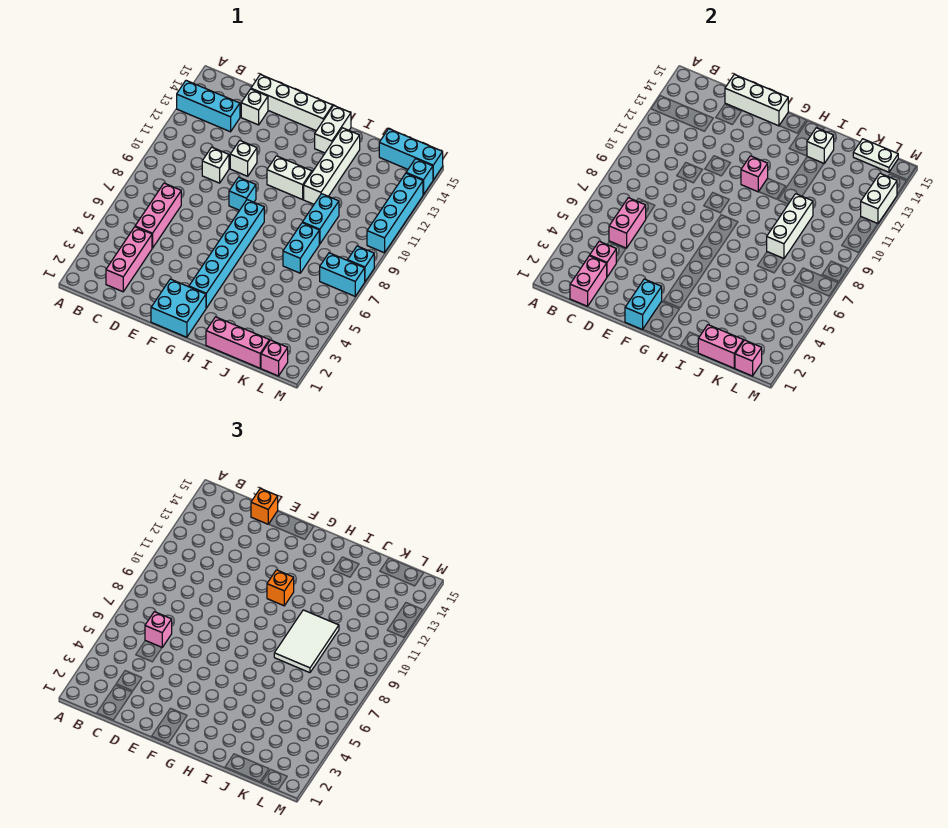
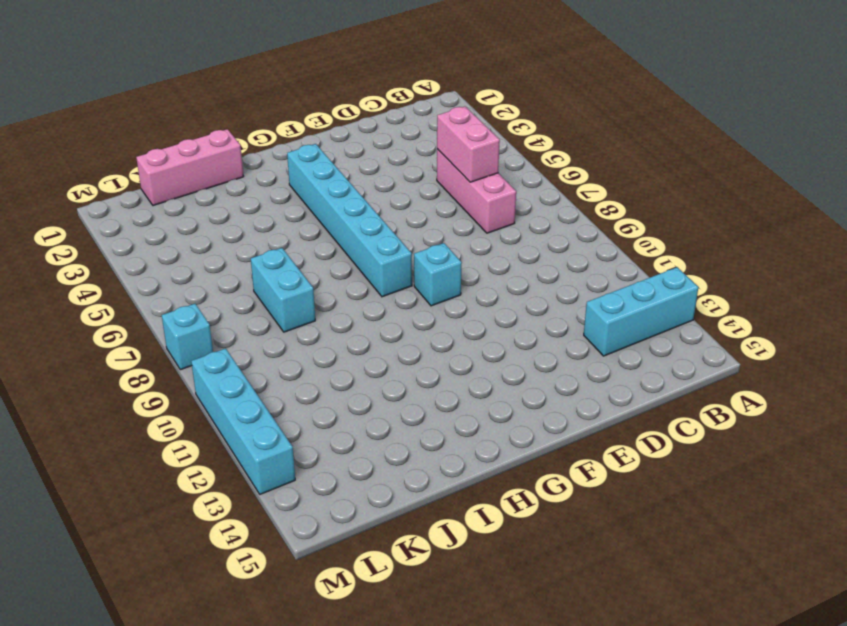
none -> pink 1x3 brick [106,227,152,292]
none -> white 1x1 brick [202,147,229,183]
none -> white 1x1 brick [241,89,268,125]
none -> white 1x4 brick [251,75,333,131]

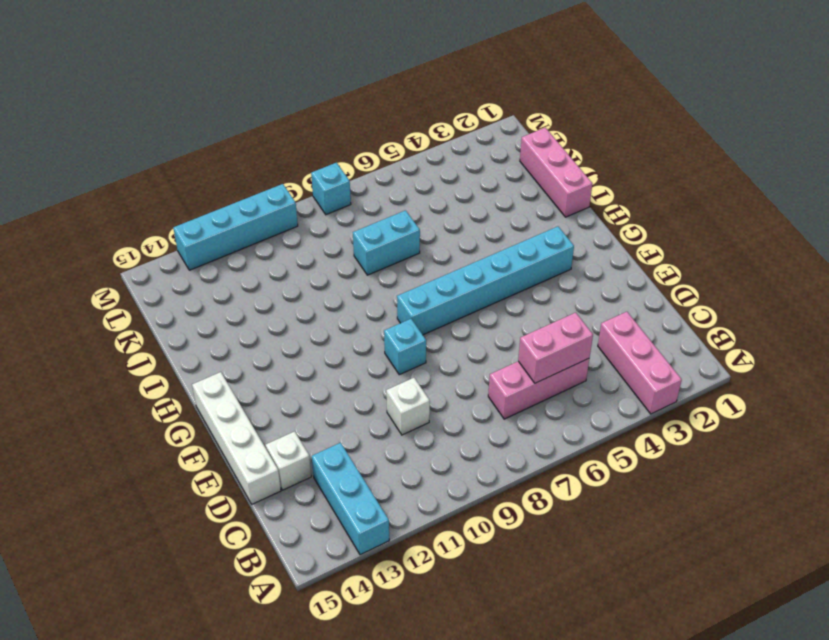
pink 1x3 brick [598,312,682,414] -> pink 1x3 brick turned to [106,227,152,292]
none -> white 1x1 brick [230,141,257,176]
none -> cyan 2x2 brick [151,279,206,337]
none -> white 1x2 brick [267,156,312,199]
none -> white 1x2 brick [315,106,351,153]

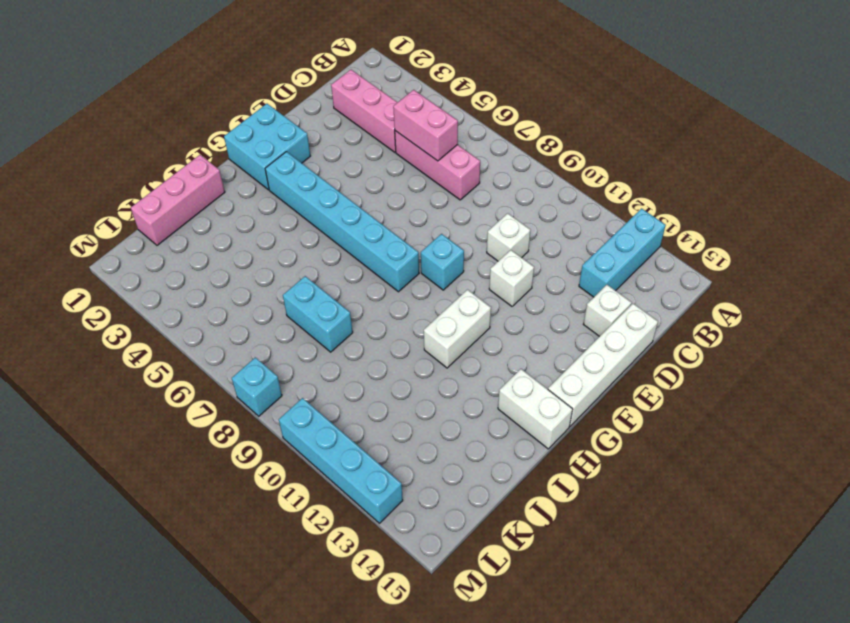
none -> white 1x4 brick [304,128,360,204]
none -> cyan 1x2 brick [302,194,339,244]
none -> cyan 1x3 brick [379,129,443,180]
none -> pink 1x1 brick [261,340,288,376]

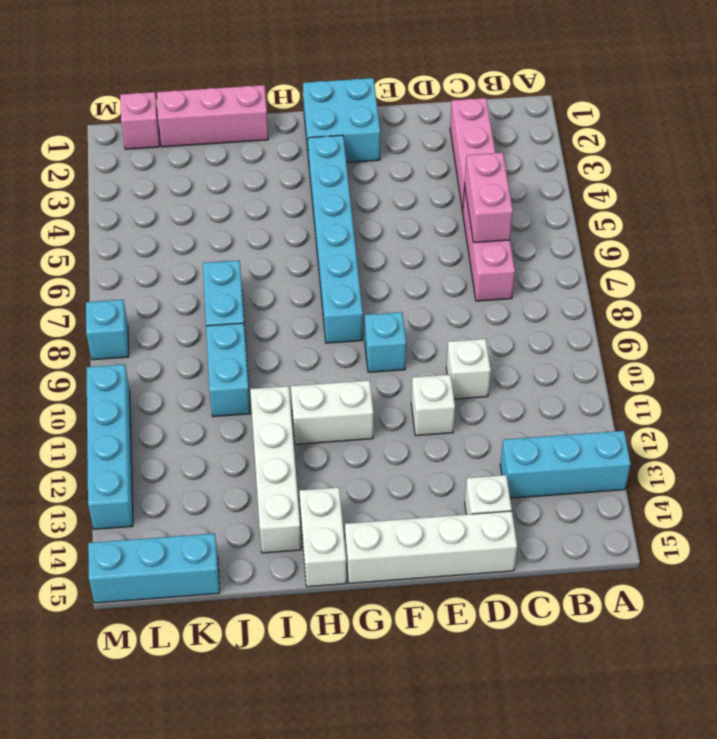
none -> cyan 1x2 brick [320,253,365,296]
none -> cyan 1x1 brick [406,159,433,195]
none -> pink 1x2 brick [570,256,607,306]
none -> pink 1x1 brick [590,241,616,277]

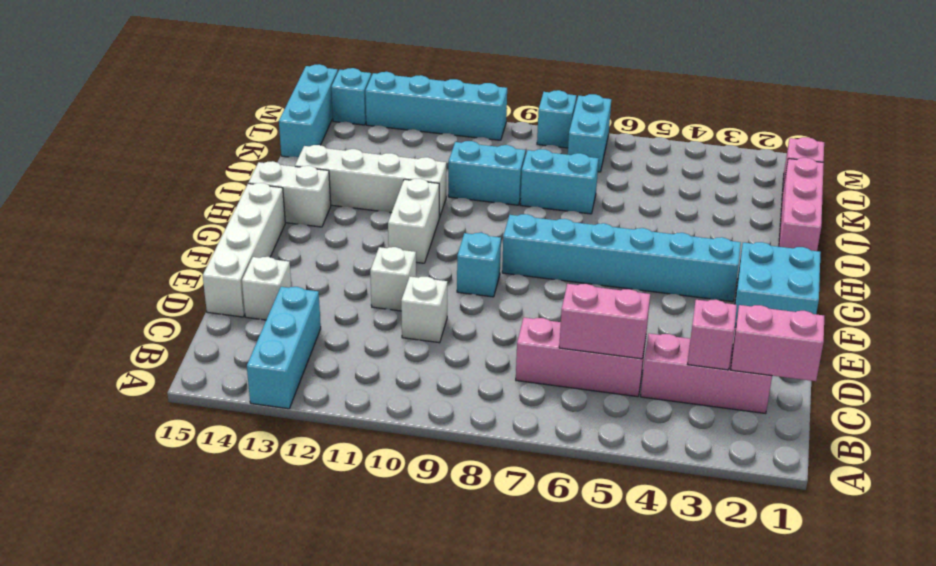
none -> white 1x3 brick [725,75,788,126]
none -> cyan 1x2 brick [625,279,662,330]
none -> pink 1x1 brick [741,156,768,192]
none -> white 1x1 brick [807,128,834,163]

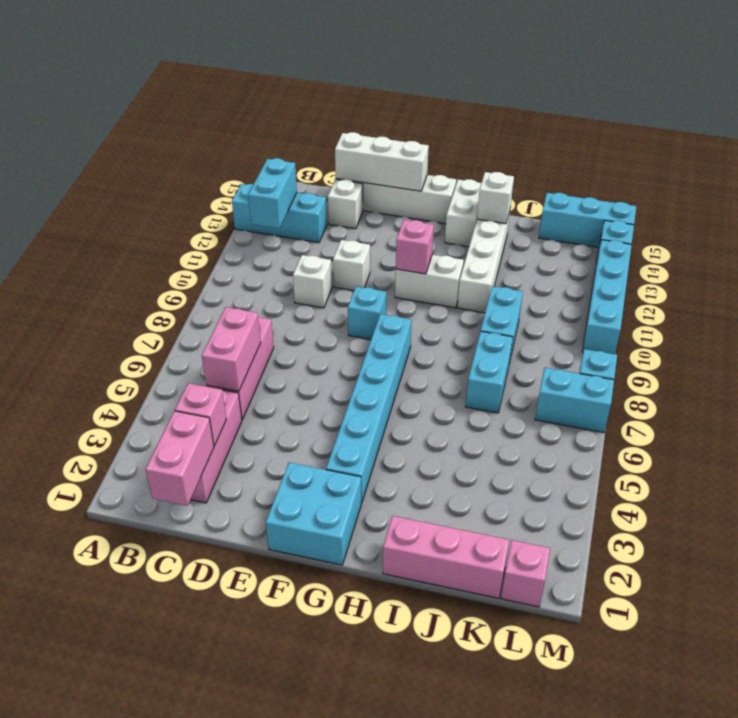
cyan 1x2 brick [248,158,297,228] -> cyan 1x2 brick moved to [625,279,662,330]
none -> pink 1x2 brick [698,325,743,368]
none -> white 1x3 brick [767,194,813,258]
none -> white 1x2 plate [853,139,898,172]
none -> pink 1x1 brick [735,340,762,376]

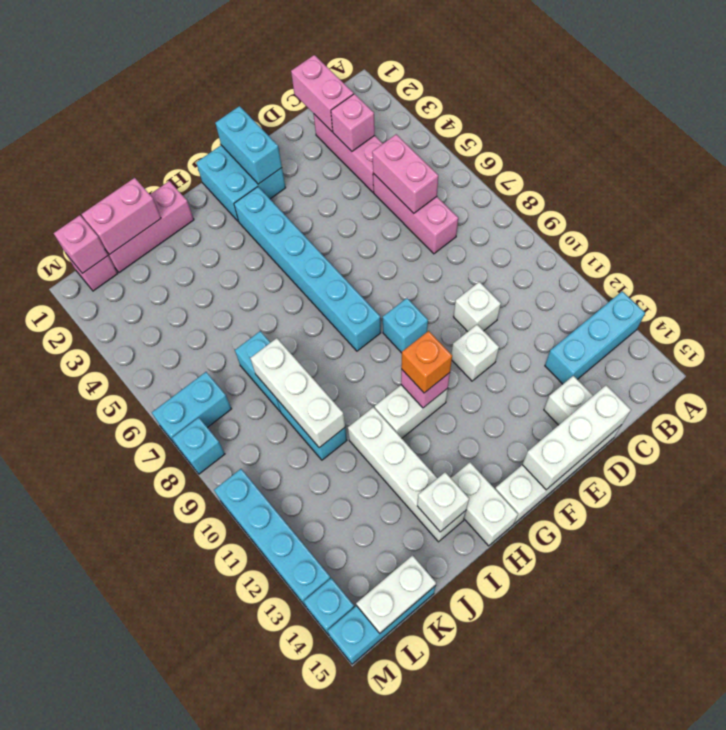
none -> white 1x2 brick [861,173,897,224]
none -> pink 1x1 brick [145,612,172,647]
none -> orange 1x1 brick [251,489,278,524]
none -> white 2x3 tile [274,610,339,673]

